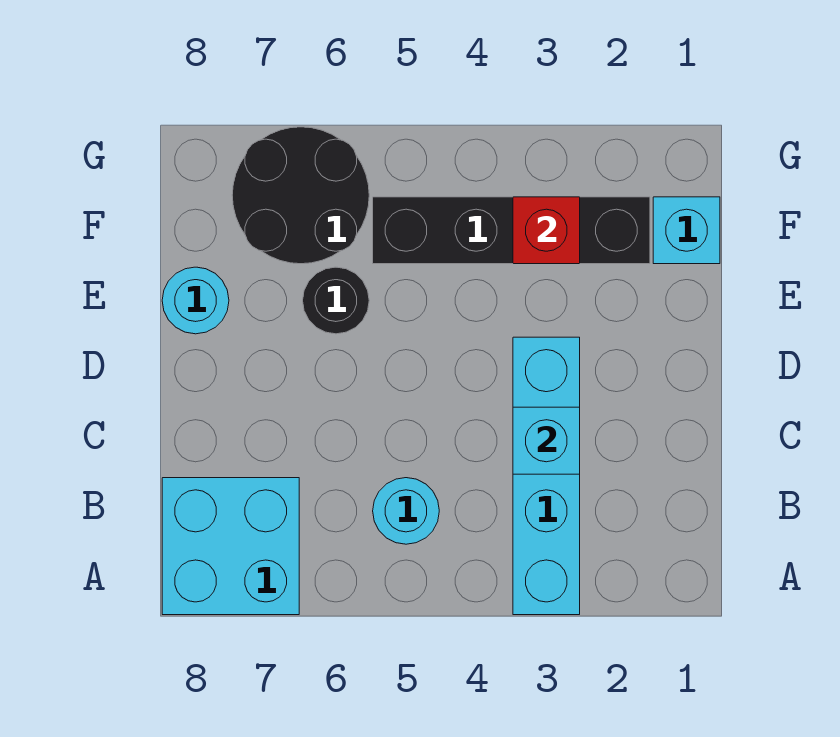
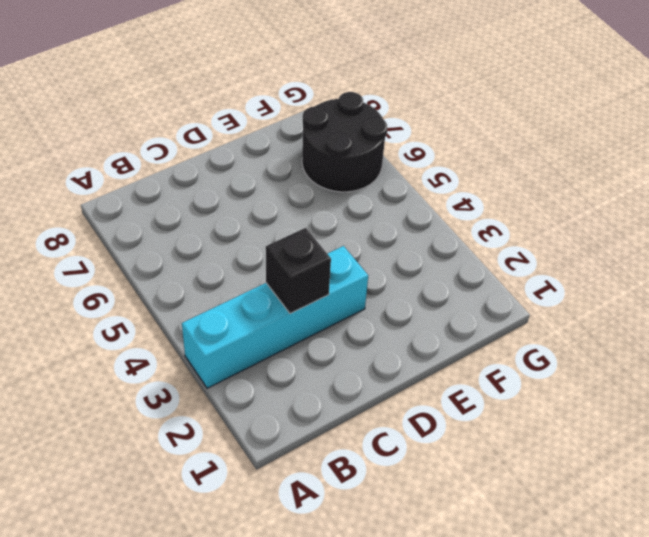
black 1x1 brick [266,228,331,314] -> cyan 1x1 brick [513,407,580,474]
none -> cyan 2x2 brick [162,478,299,615]
none -> cyan 1x1 round brick [373,478,439,544]

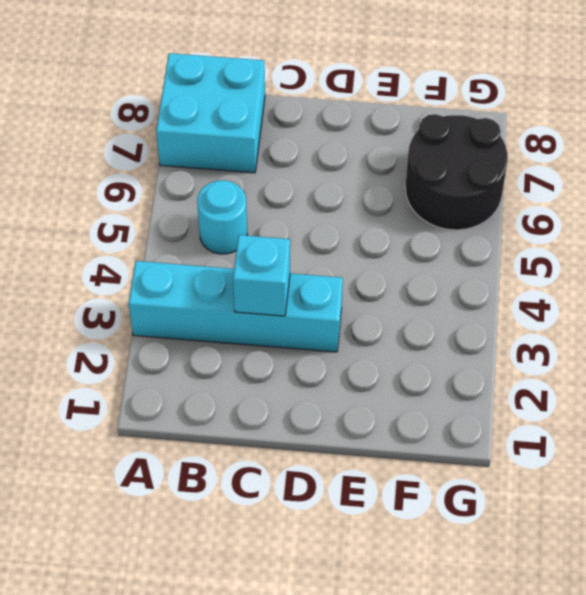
none -> black 1x1 round brick [303,267,369,334]
none -> cyan 1x1 round brick [162,267,229,334]

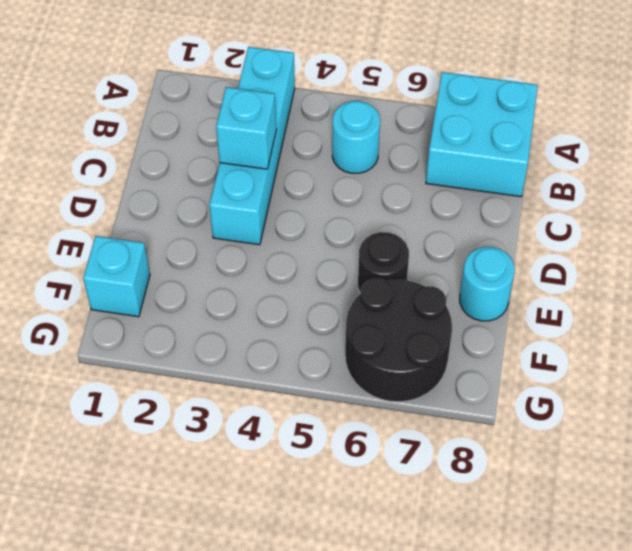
none -> black 1x4 brick [373,197,650,264]
none -> red 1x1 brick [513,197,580,264]

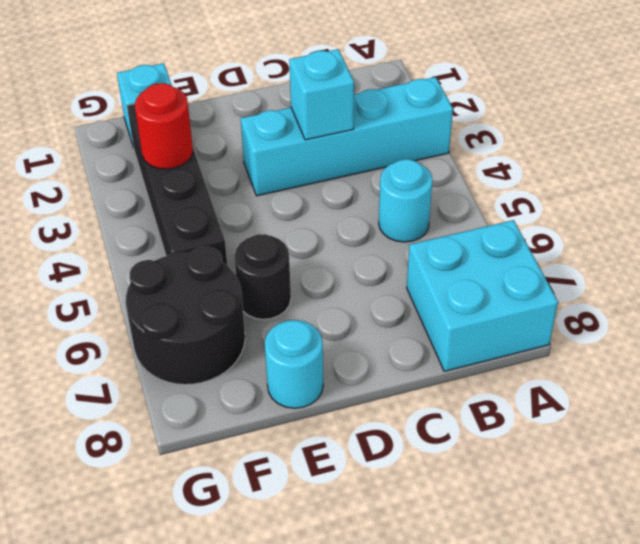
red 1x1 round brick [135,83,193,169] -> red 1x1 brick [513,197,580,264]

